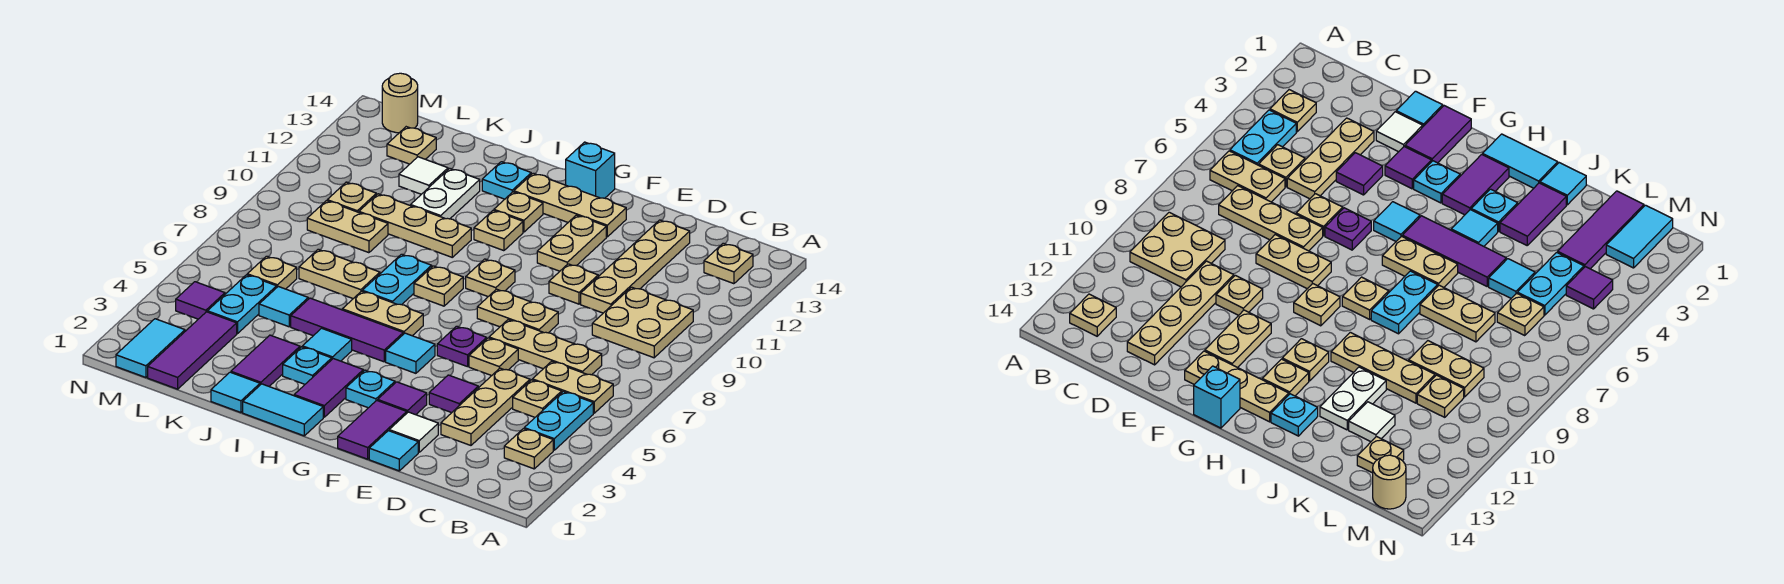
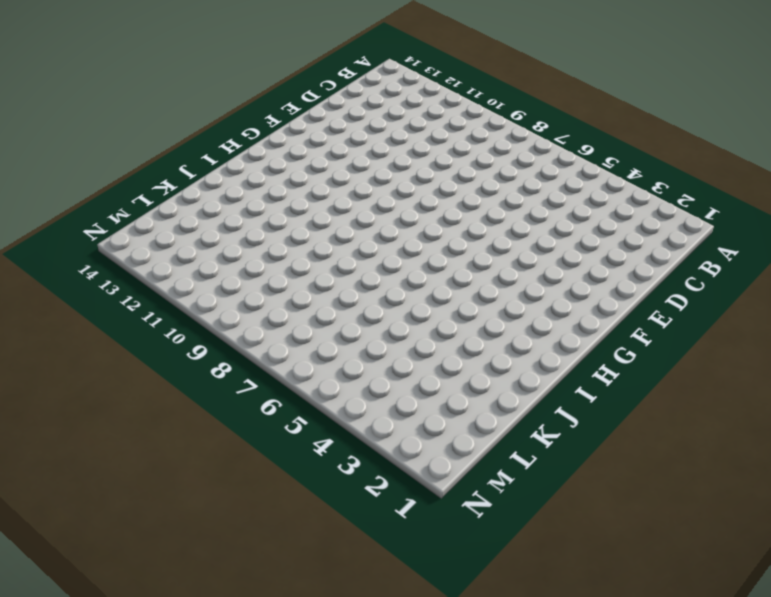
none -> tan 1x1 plate [504,429,553,469]
none -> cyan 1x2 plate [524,392,593,450]
none -> tan 1x2 plate [532,361,613,413]
none -> tan 2x2 plate [592,287,693,358]

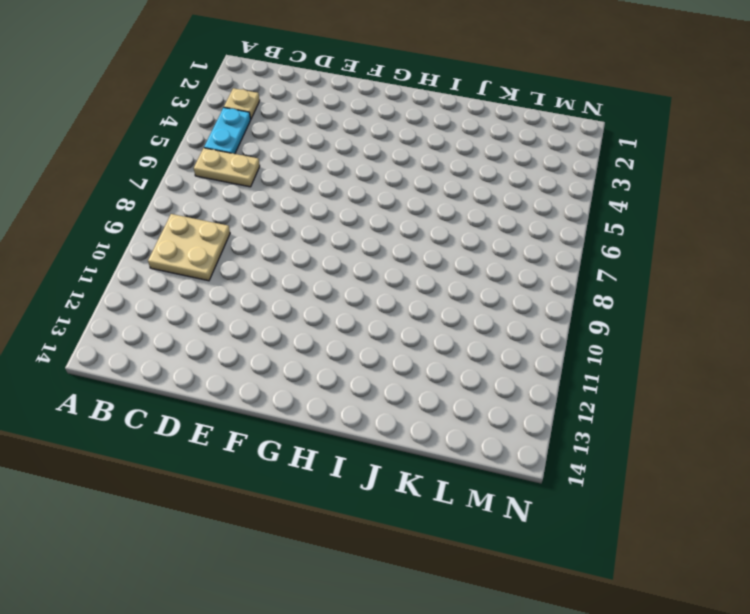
none -> tan 1x1 plate [704,243,753,284]
none -> tan 1x1 plate [513,380,562,417]
none -> tan 1x3 plate [489,320,602,375]
none -> tan 1x3 plate [441,368,530,445]

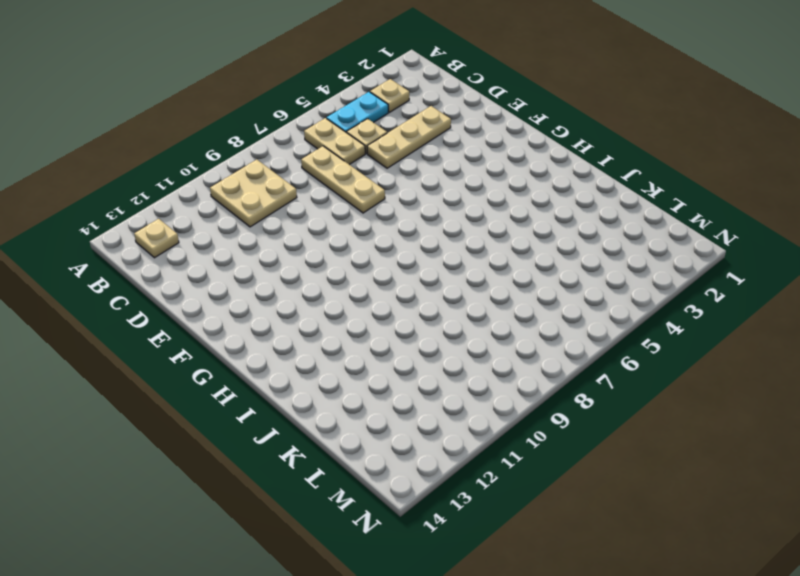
none -> tan 1x4 plate [581,220,690,313]
none -> cyan 1x1 tile [369,431,418,471]
none -> white 1x1 tile [389,412,438,452]
none -> purple 1x1 tile [429,375,478,413]

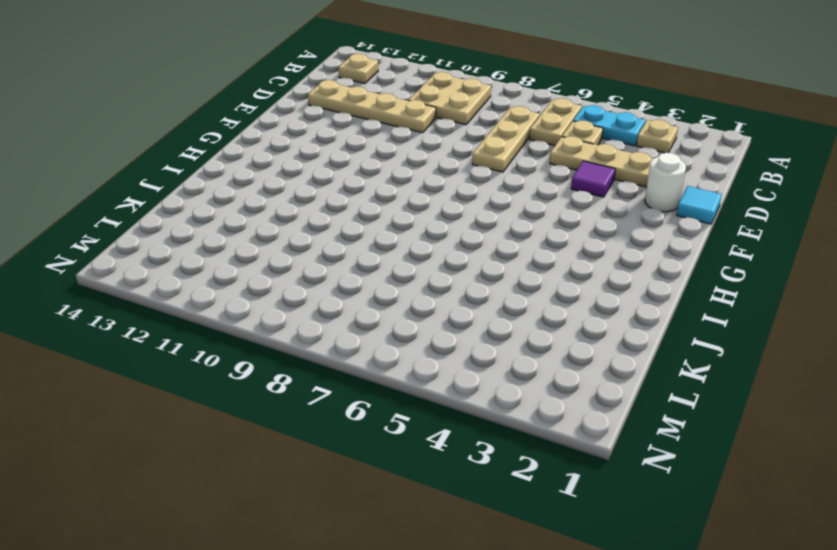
white 1x1 round brick [645,153,686,212] -> white 1x1 tile [389,412,438,452]
none -> tan 1x1 plate [469,338,518,376]
none -> tan 1x2 plate [477,289,558,333]
none -> tan 1x1 plate [549,264,598,304]
none -> purple 1x2 tile [338,400,407,459]

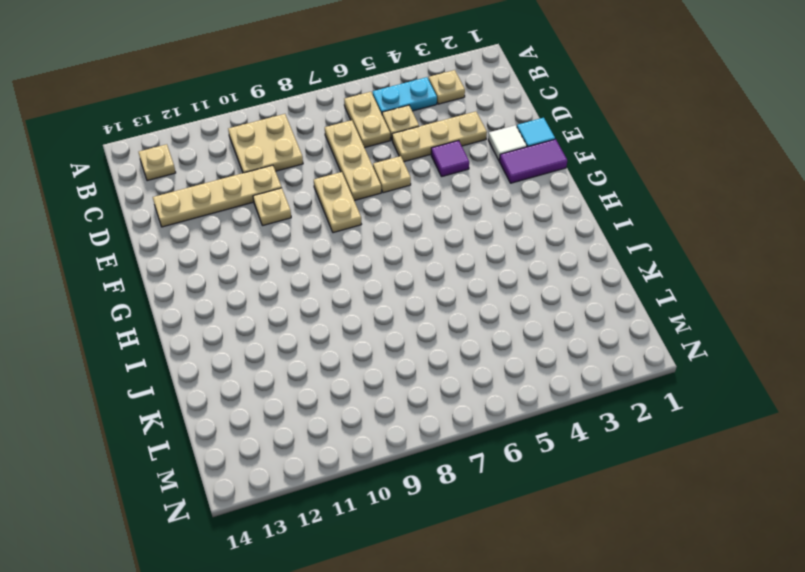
none -> purple 1x1 tile [378,382,427,415]
none -> purple 1x1 plate [437,326,487,367]
none -> tan 1x2 plate [537,215,606,271]
none -> tan 1x3 plate [514,173,626,237]

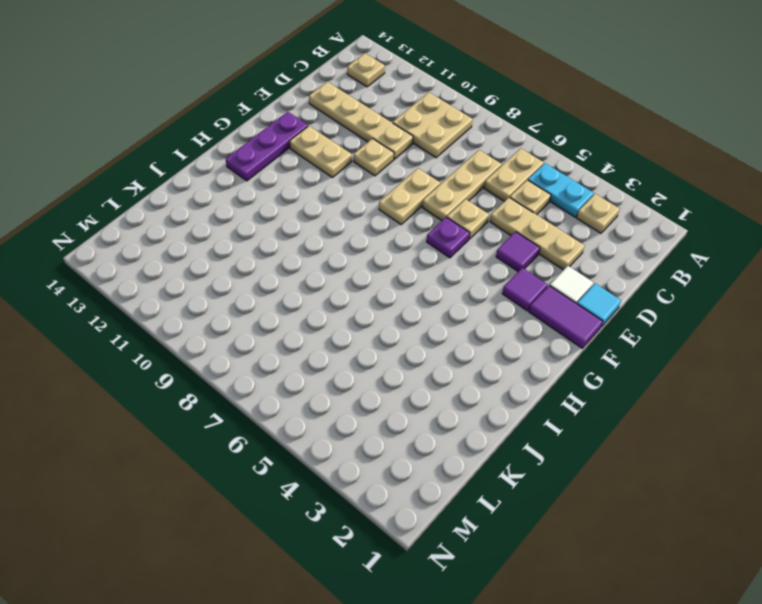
purple 1x3 plate [226,112,308,181] -> tan 1x3 plate [514,173,626,237]
none -> cyan 1x1 plate [346,370,395,408]
none -> cyan 1x1 tile [386,333,435,373]
none -> tan 1x1 plate [466,259,515,297]
none -> cyan 1x1 brick [566,142,615,198]

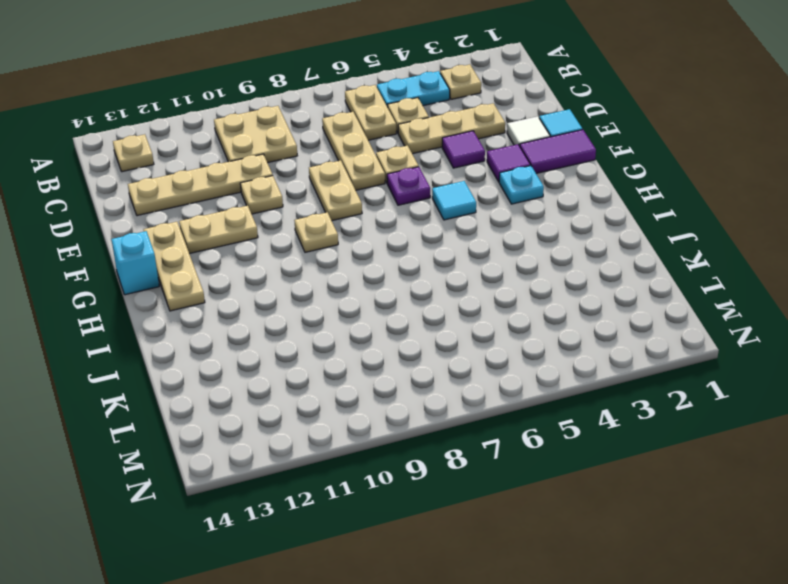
none -> cyan 1x2 tile [243,384,323,436]
none -> purple 1x2 tile [294,359,363,417]
none -> purple 1x3 tile [291,298,403,362]
none -> tan 1x2 plate [342,291,423,336]

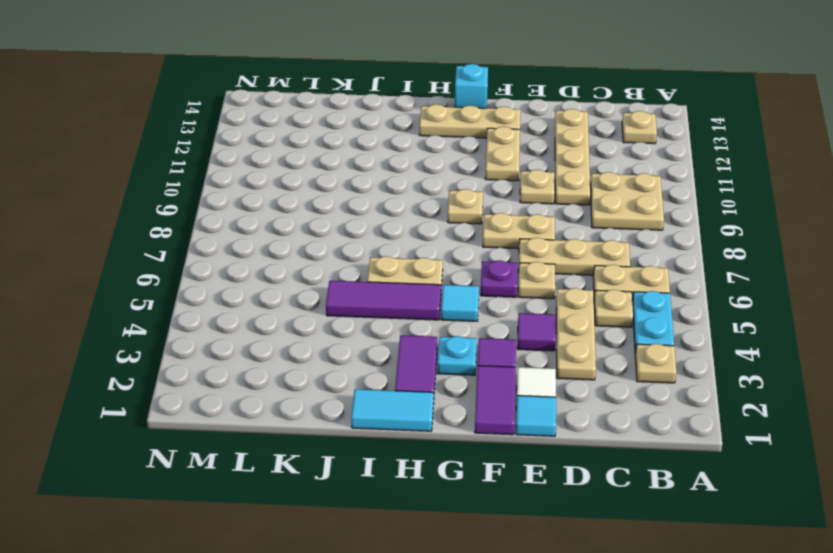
none -> tan 1x1 plate [414,266,463,306]
none -> tan 1x1 plate [474,210,523,251]
none -> tan 1x1 plate [494,192,543,232]
none -> cyan 1x1 plate [283,347,332,384]

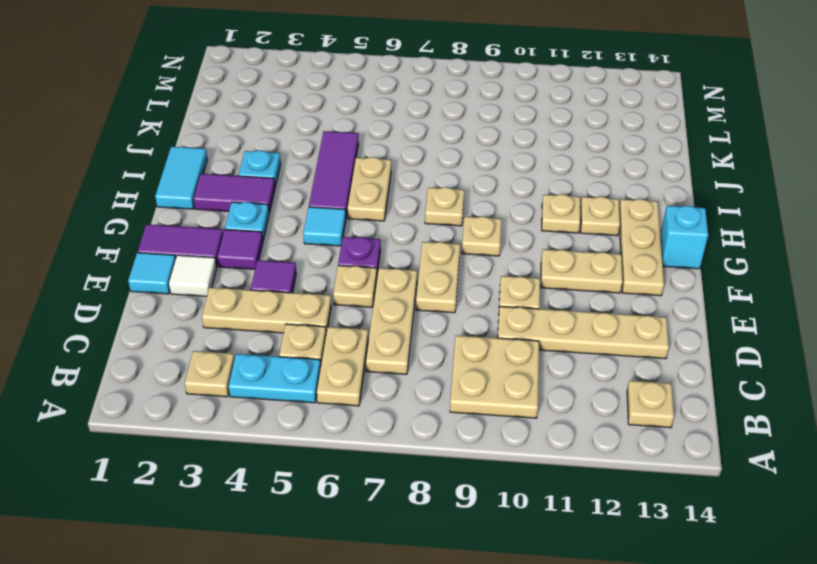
none -> cyan 1x1 tile [302,328,352,361]
none -> cyan 1x2 plate [362,254,432,305]
none -> tan 1x3 plate [359,194,471,257]
none -> cyan 1x1 plate [482,162,531,199]

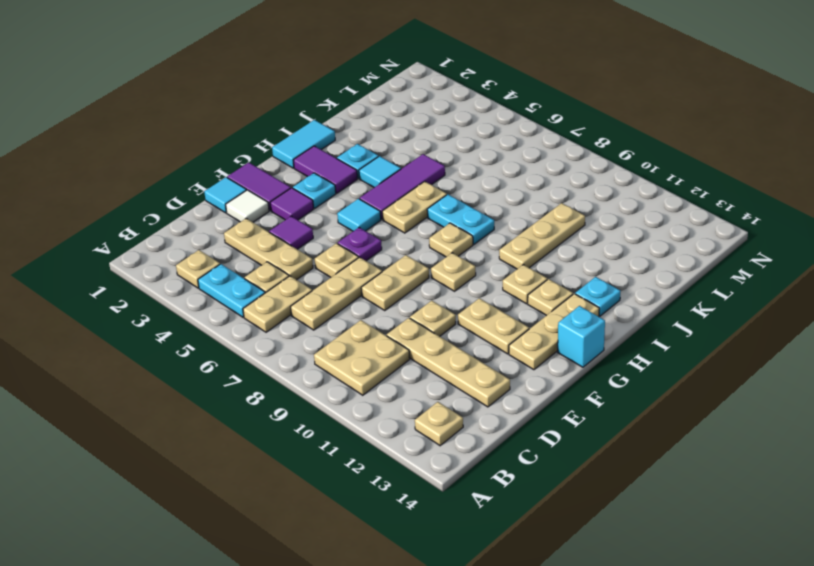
none -> cyan 1x1 tile [211,372,260,412]
none -> purple 1x2 tile [231,335,300,386]
none -> tan 1x2 plate [299,249,380,299]
none -> white 1x2 plate [411,168,480,219]

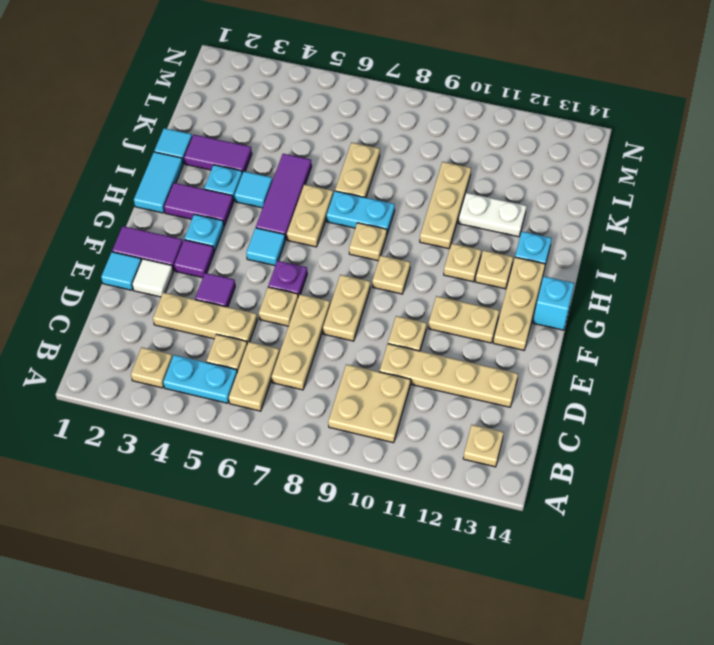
none -> cyan 1x1 tile [259,287,308,327]
none -> tan 1x2 plate [307,201,388,253]
none -> white 1x1 tile [399,157,448,194]
none -> purple 1x3 tile [148,312,237,389]

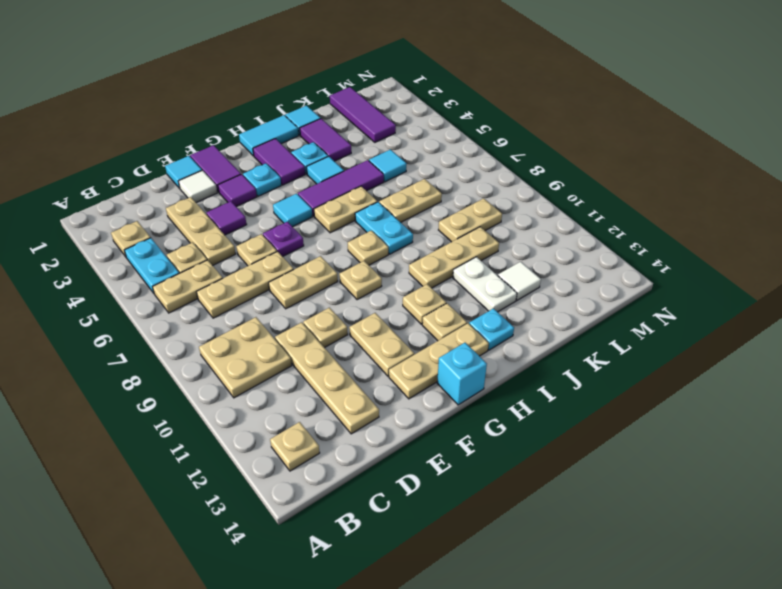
none -> cyan 1x2 plate [207,275,277,334]
none -> tan 1x1 plate [247,256,297,289]
none -> tan 1x1 plate [327,182,376,212]
none -> tan 1x1 plate [387,127,436,164]

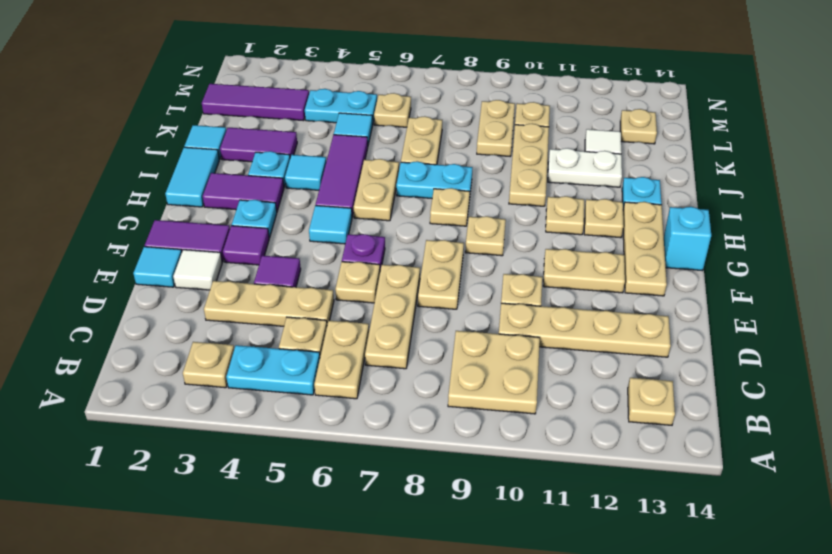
none -> cyan 1x2 tile [116,319,185,377]
none -> purple 1x1 tile [176,282,225,319]
none -> tan 1x1 round brick [382,73,418,133]

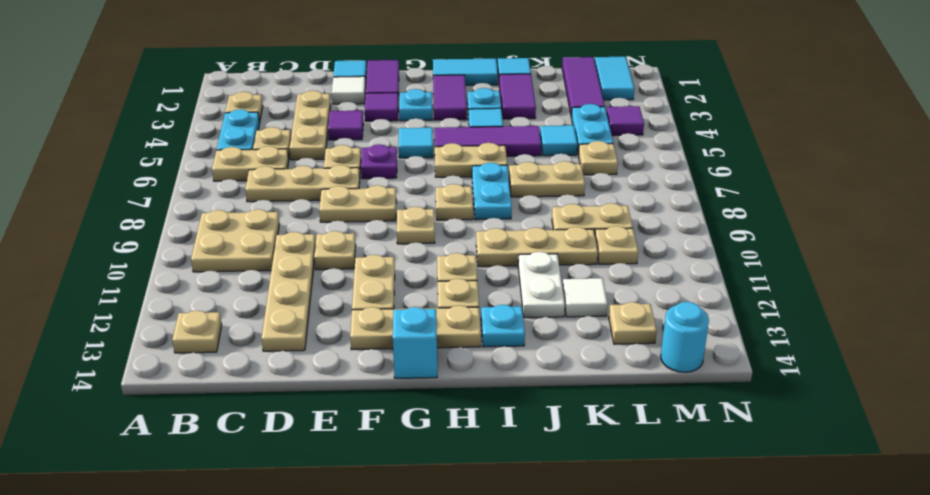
cyan 1x1 round brick [661,302,709,372] -> tan 1x1 round brick [382,73,418,133]

